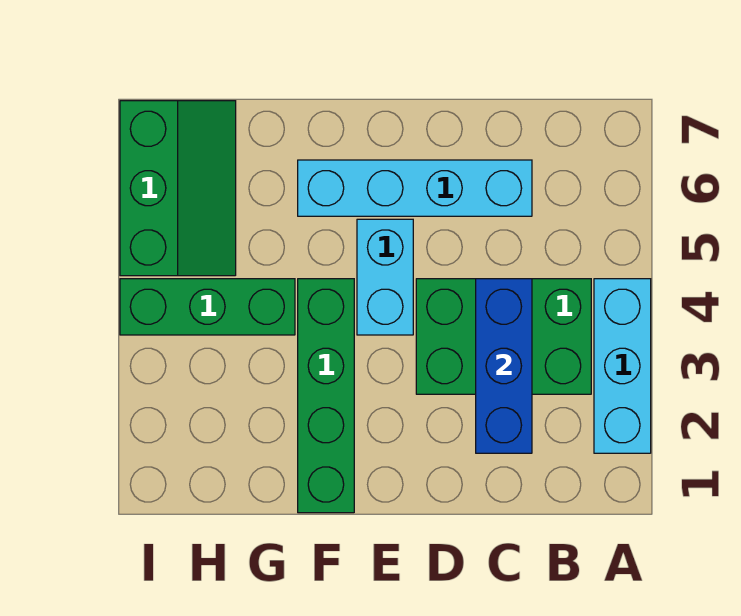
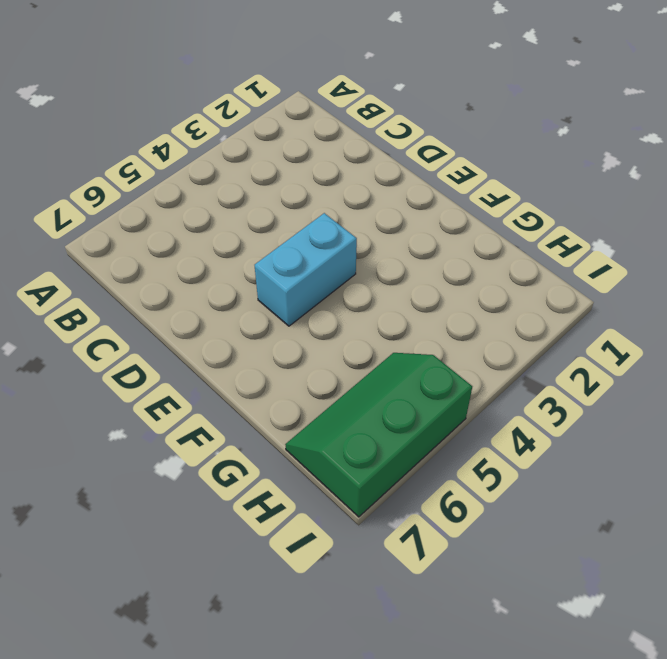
none -> cyan 1x3 brick [594,279,651,453]
none -> green 2x3 brick [416,279,591,394]

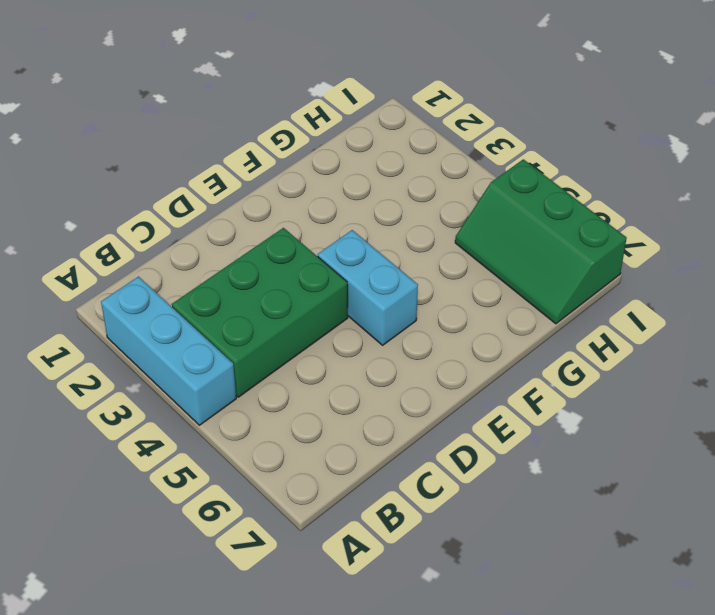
none -> cyan 1x4 brick [298,160,532,216]
none -> green 1x4 brick [298,279,354,513]

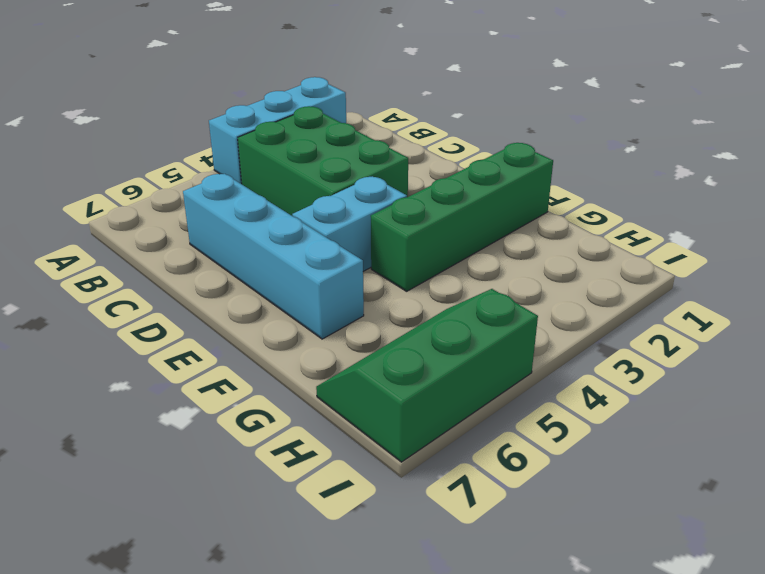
none -> green 1x3 brick [120,279,295,335]
none -> blue 1x3 brick [476,279,532,453]

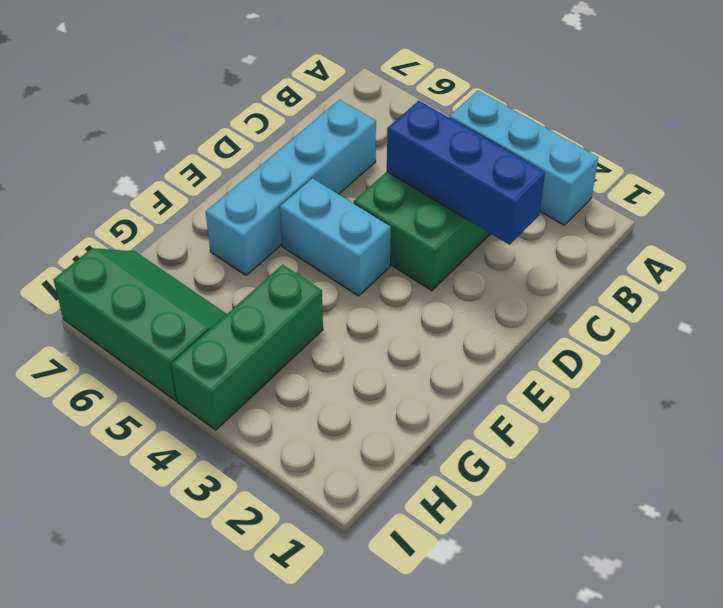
none -> green 1x4 brick [298,279,354,513]

